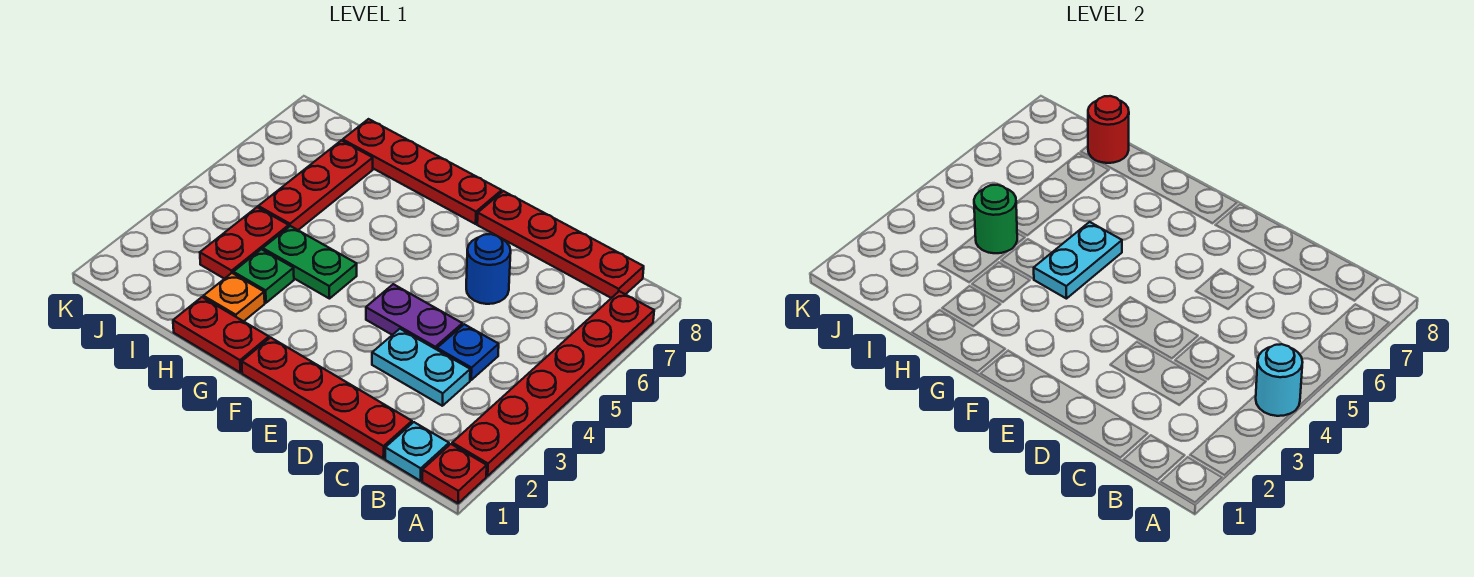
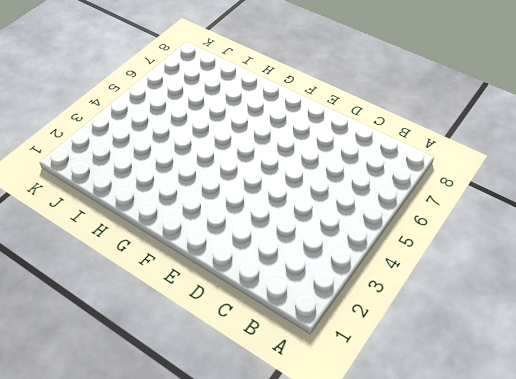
none -> red 1x1 plate [422,444,487,503]
none -> red 1x6 plate [452,291,654,476]
none -> cyan 1x1 plate [385,422,449,481]

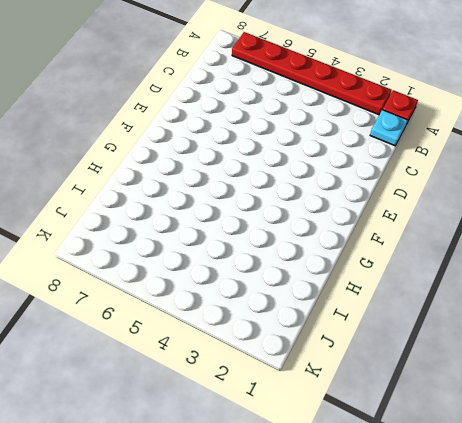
none -> red 1x4 plate [477,191,644,298]
none -> red 1x4 plate [242,338,412,459]
none -> cyan 1x2 plate [372,329,470,406]

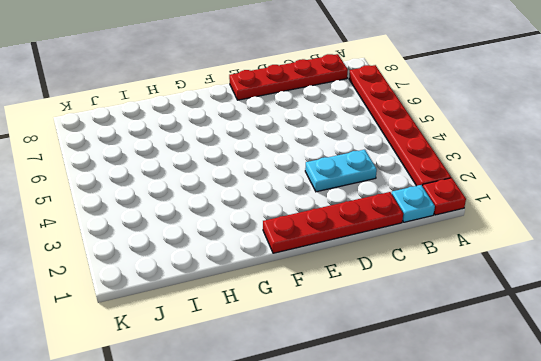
none -> blue 1x1 plate [437,324,499,380]
none -> purple 1x2 plate [366,284,462,350]
none -> blue 1x1 round brick [466,234,511,304]

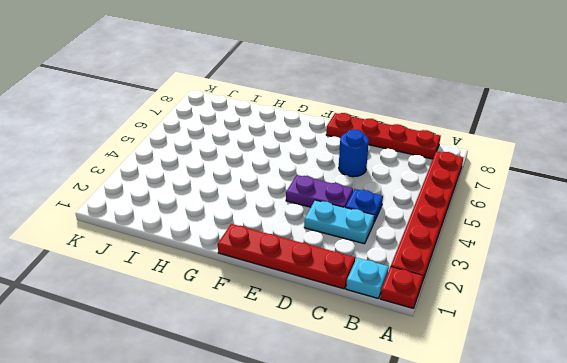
none -> red 1x4 plate [343,119,502,224]
none -> red 1x2 plate [173,297,269,373]
none -> green 1x2 plate [263,226,357,299]

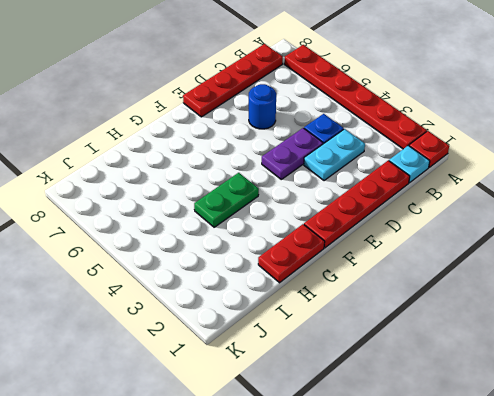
none -> red 1x4 plate [343,119,502,224]
none -> orange 1x1 plate [203,273,265,321]
none -> green 1x1 plate [233,249,294,303]

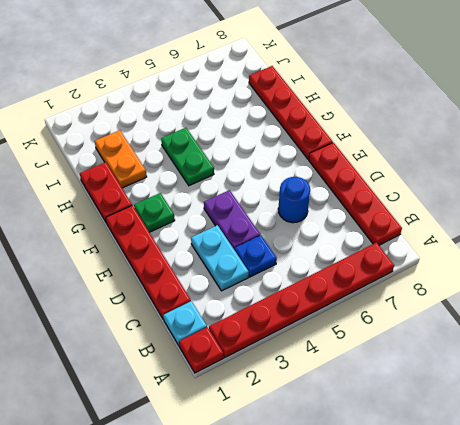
green 1x1 plate [134,193,175,232] -> green 1x1 plate moved to [233,249,294,303]
orange 1x2 plate [95,130,147,188] -> orange 1x1 plate [203,273,265,321]
none -> red 1x2 plate [200,207,289,279]
none -> red 1x3 plate [258,140,373,230]
none -> cyan 1x1 round brick [1256,344,1303,416]

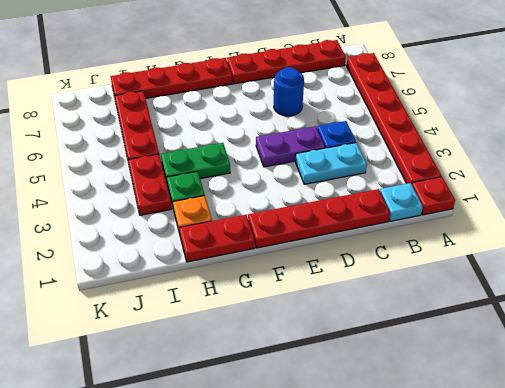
none -> cyan 1x1 round brick [1256,344,1303,416]
none -> cyan 1x2 plate [1034,222,1122,299]
none -> green 1x1 round brick [974,185,1017,253]

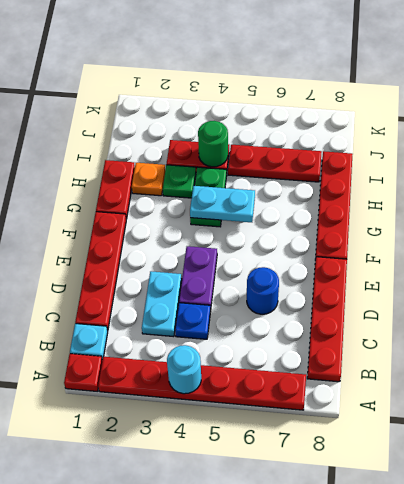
none -> red 1x1 round brick [1088,96,1129,163]

